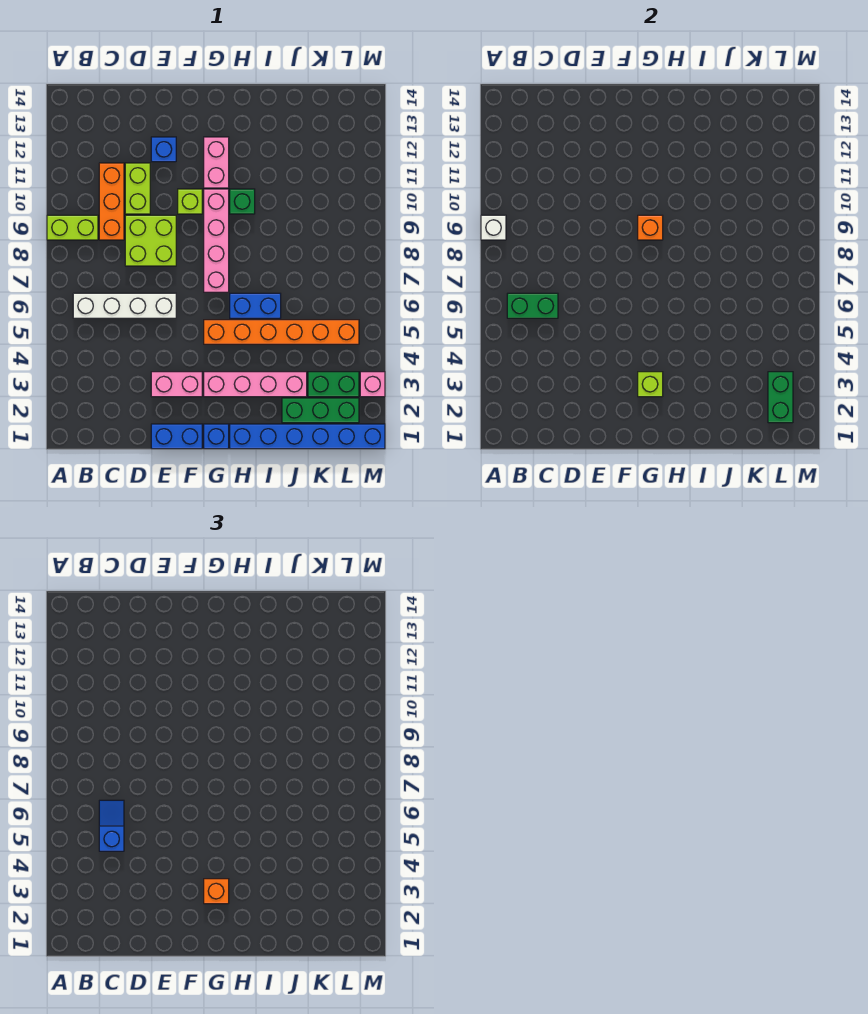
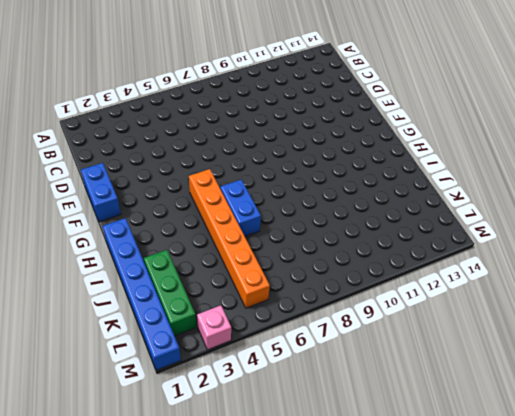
none -> lime 1x2 brick [47,215,98,240]
none -> white 1x4 brick [73,293,176,318]
none -> orange 1x3 brick [99,163,124,240]

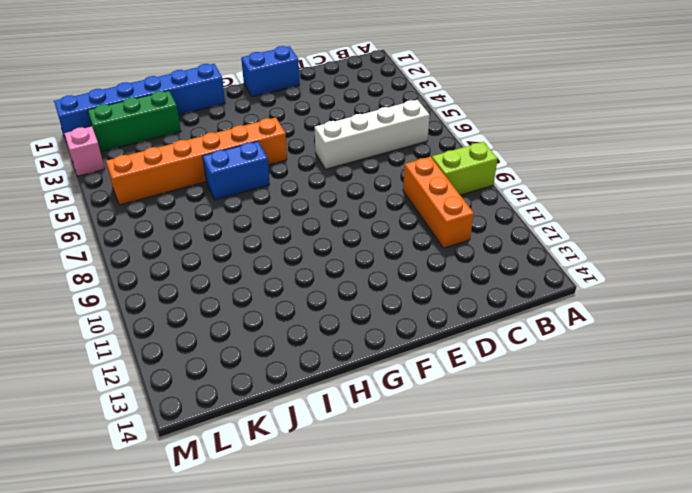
none -> lime 2x2 brick [125,215,176,266]
none -> lime 1x2 brick [125,163,150,214]
none -> pink 1x2 brick [151,372,202,397]

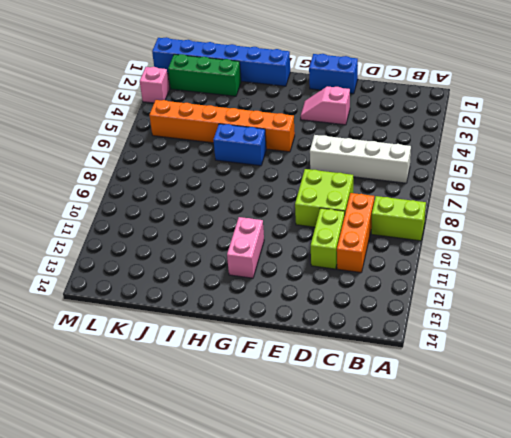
pink 1x2 slope [301,86,350,125] -> pink 1x2 brick [151,372,202,397]
none -> blue 1x1 brick [151,137,176,162]
none -> lime 1x1 brick [178,189,202,214]
none -> blue 1x1 brick [204,424,229,449]

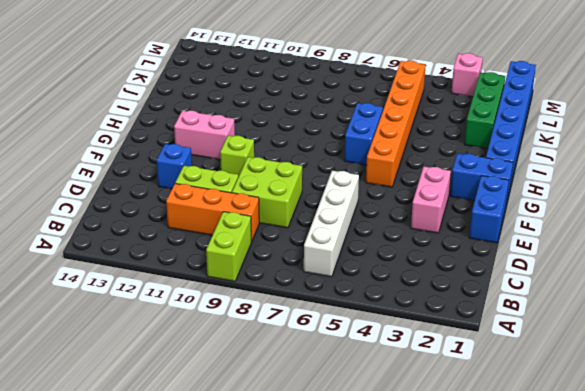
blue 1x2 brick [450,153,513,203] -> blue 1x1 brick [204,424,229,449]
none -> pink 1x4 brick [204,372,307,397]
none -> pink 1x4 brick [204,189,229,292]
none -> green 1x1 brick [230,189,255,214]

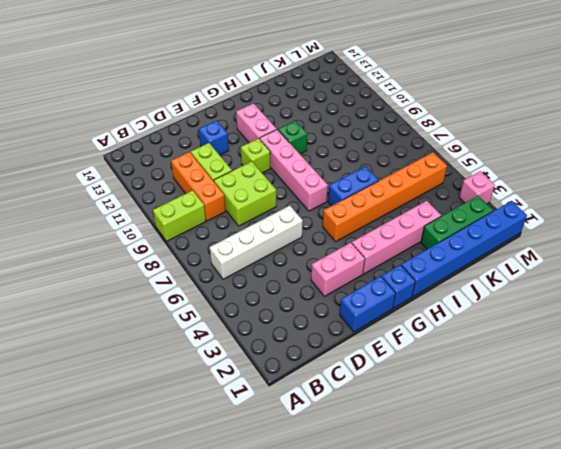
none -> green 1x2 brick [308,372,359,397]
none -> white 1x1 brick [481,215,506,240]
none -> green 1x2 brick [507,293,558,318]

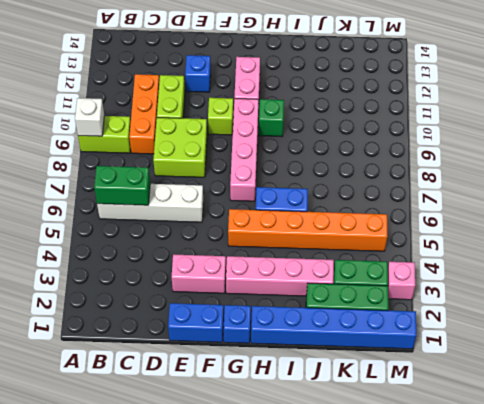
none -> lime 1x1 brick [638,372,663,397]
none -> orange 1x1 brick [638,215,663,240]
none -> green 1x2 brick [768,372,793,423]

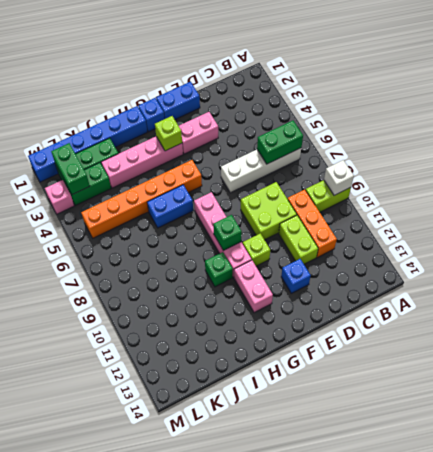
green 1x1 brick [213,215,242,251] -> orange 1x1 brick [638,215,663,240]
none -> blue 1x2 slope [99,800,124,851]
none -> orange 1x1 brick [204,879,229,904]

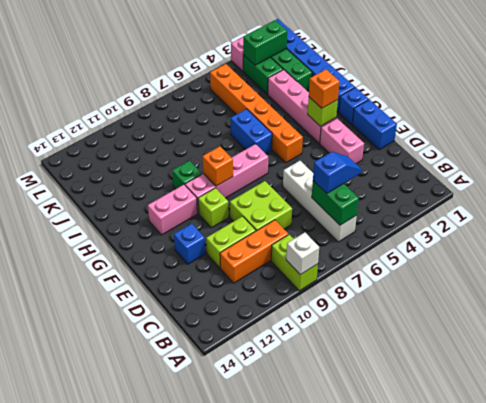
blue 1x2 slope [313,152,362,193] -> blue 1x2 slope turned to [99,800,124,851]

